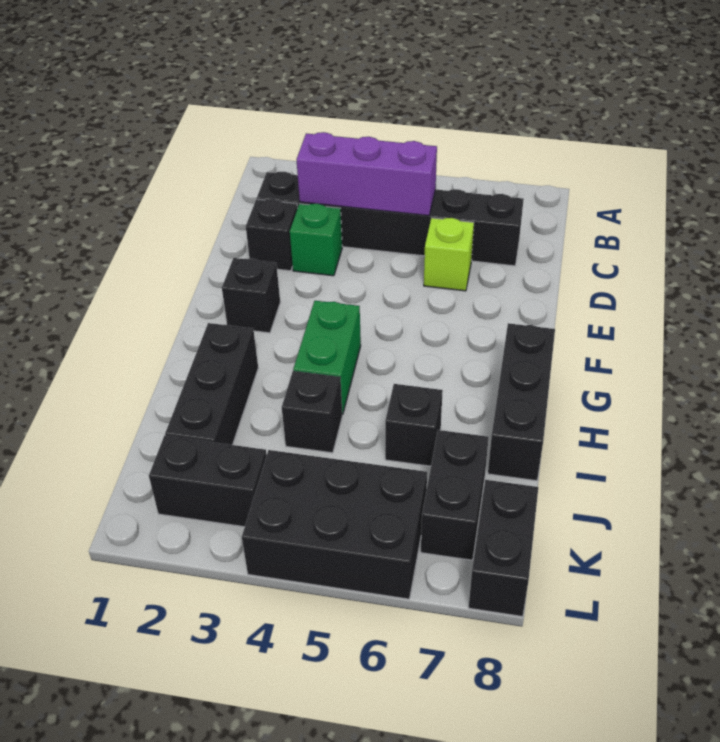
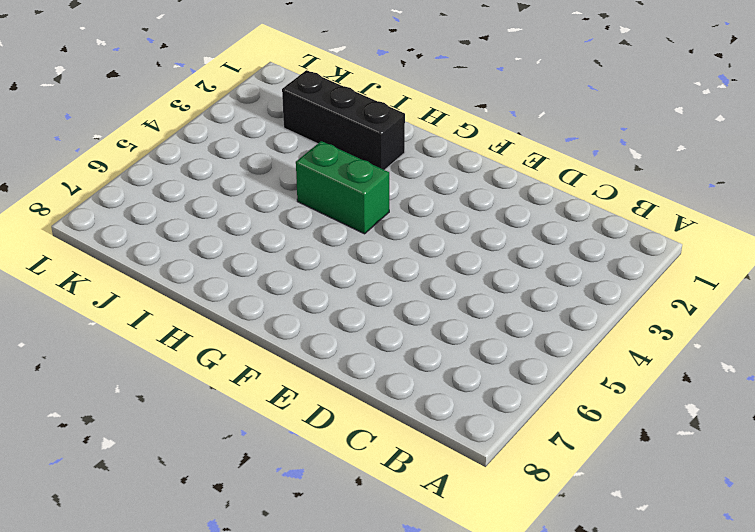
none -> black 1x6 brick [257,172,524,266]
none -> black 1x1 brick [246,199,298,271]
none -> green 1x1 brick [290,204,342,276]

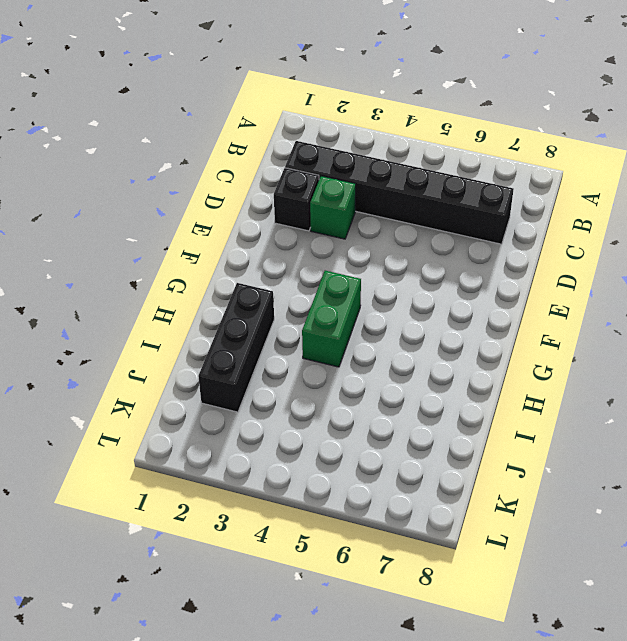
none -> lime 1x1 brick [424,218,474,291]
none -> black 1x1 brick [222,258,280,333]
none -> black 1x3 brick [488,323,555,481]

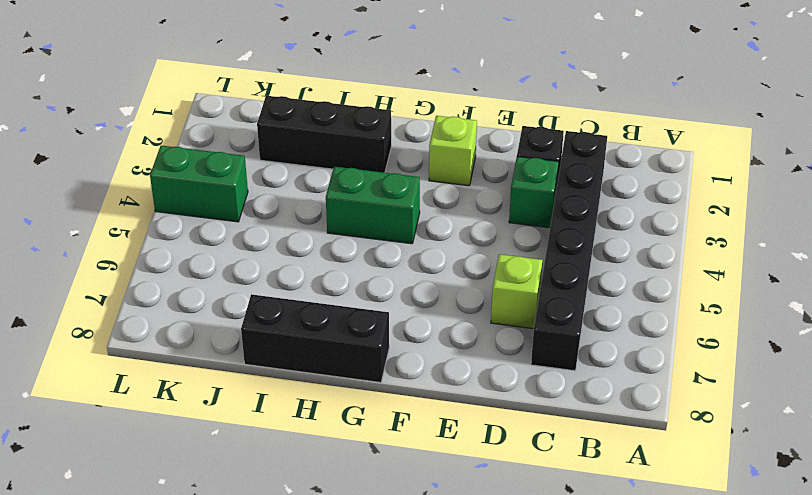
lime 1x1 brick [429,116,477,186] -> black 1x1 brick [222,258,280,333]
green 1x2 brick [150,146,248,222] -> black 2x3 brick [242,450,427,599]
none -> black 1x1 brick [282,371,342,453]
none -> black 1x1 brick [385,384,443,466]
none -> black 1x2 brick [421,430,489,560]

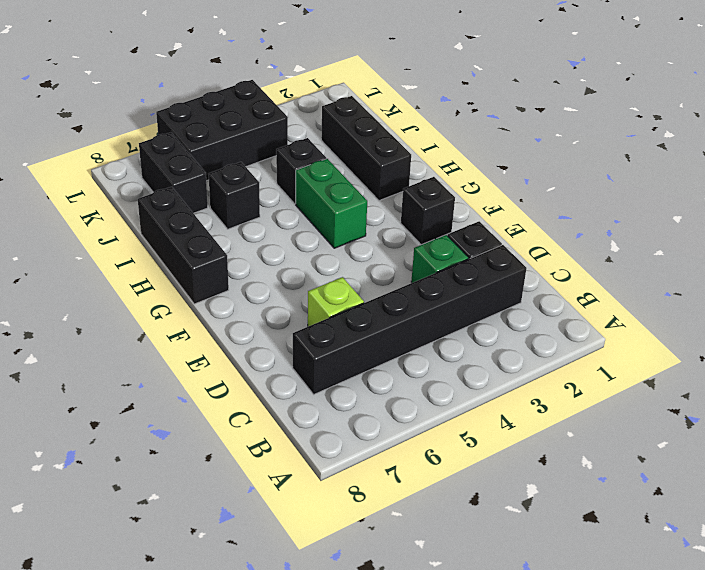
none -> black 1x2 brick [149,436,267,527]
none -> black 1x2 brick [469,480,538,616]
none -> purple 1x3 brick [297,132,437,216]

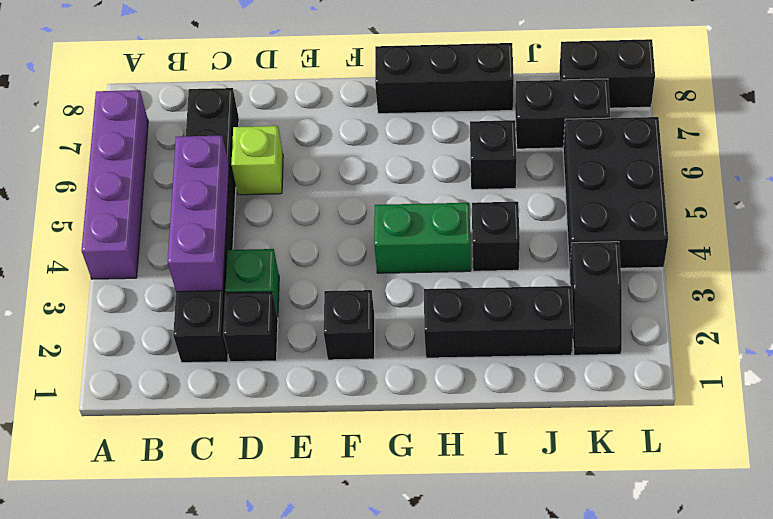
purple 1x4 brick [81,90,148,279] -> none
black 1x2 slope [569,242,622,355] -> black 1x2 brick [149,436,267,527]

